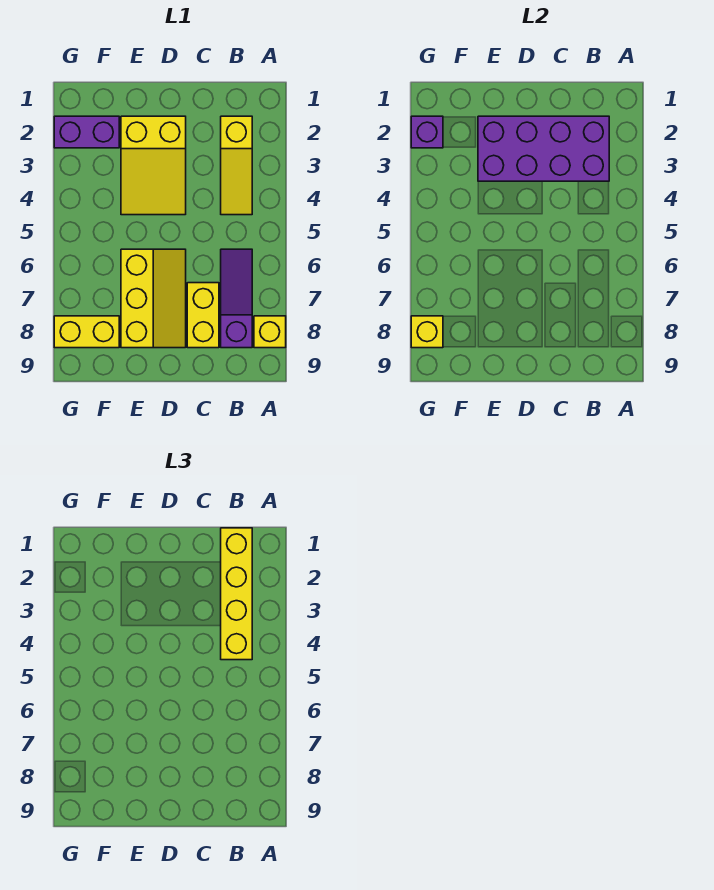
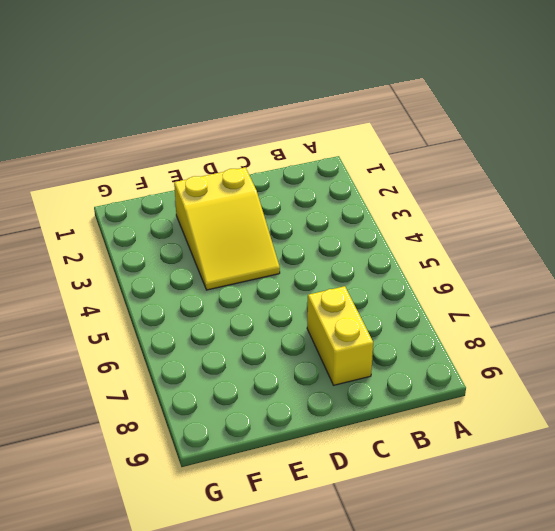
none -> yellow 1x1 brick [254,316,286,348]
none -> yellow 1x3 slope [221,116,252,215]
none -> purple 1x3 slope [221,249,252,348]

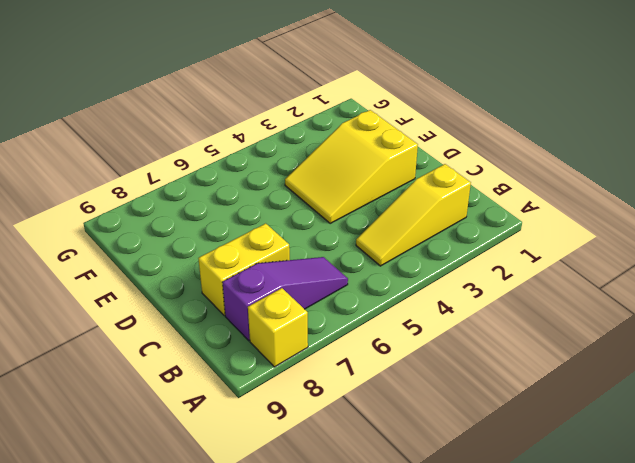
none -> yellow 2x3 slope [121,249,186,348]
none -> purple 1x2 brick [54,116,119,148]
none -> yellow 1x2 brick [54,316,119,348]

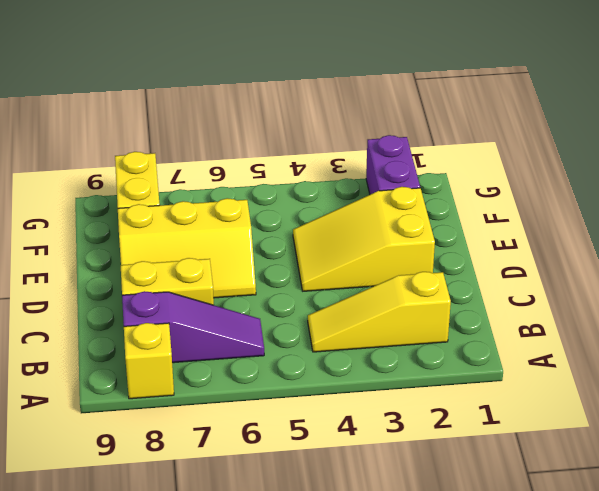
none -> purple 2x4 brick [478,116,609,181]
none -> purple 1x1 brick [411,116,443,148]
none -> yellow 1x1 brick [411,316,443,348]

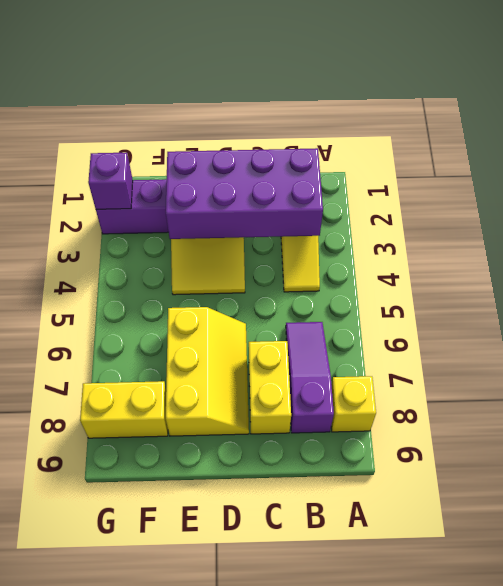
none -> yellow 1x1 brick [411,316,443,348]
none -> yellow 1x4 brick [221,528,252,660]

